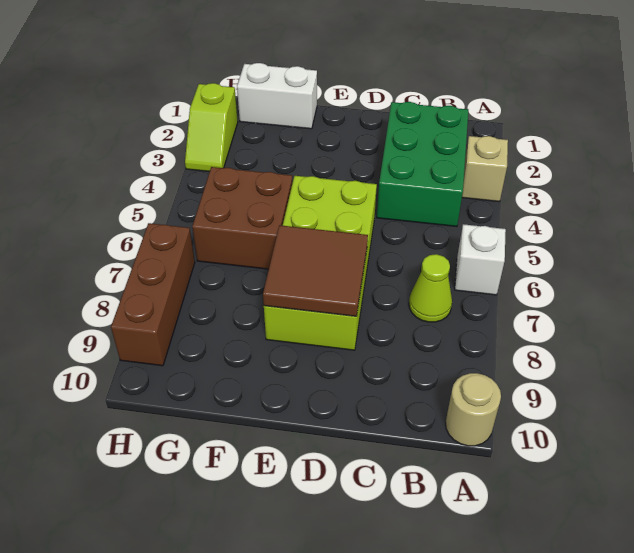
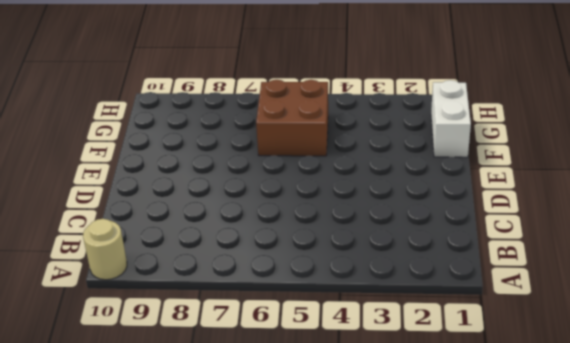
none -> tan 1x1 brick [462,136,508,202]
none -> white 1x1 brick [455,224,506,295]

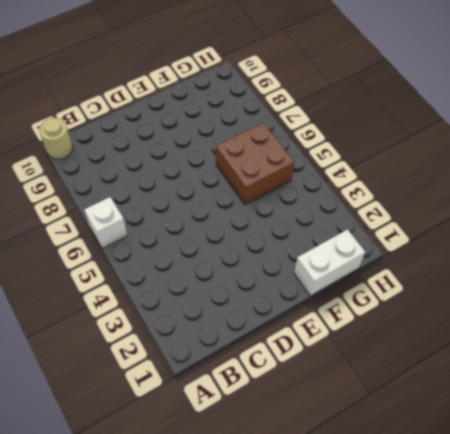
none -> tan 1x1 brick [462,136,508,202]
none -> green 2x3 brick [377,102,468,227]

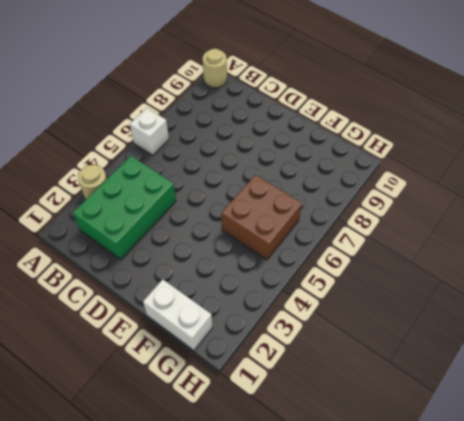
tan 1x1 round brick [78,165,107,199] -> tan 1x1 brick [462,136,508,202]
none -> lime 1x1 cone [409,254,452,322]
none -> lime 2x4 brick [264,176,377,350]

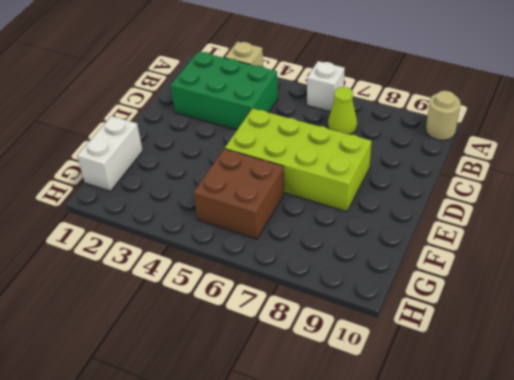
none -> lime 1x2 slope [185,83,238,172]
none -> brown 1x3 brick [111,223,195,366]

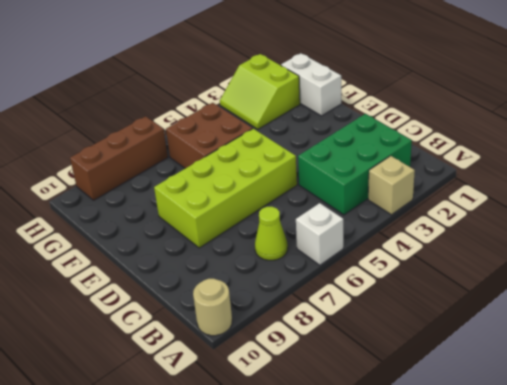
lime 2x2 slope [220,54,300,129] -> lime 1x2 slope [185,83,238,172]
none -> brown 2x2 tile [263,225,368,316]

